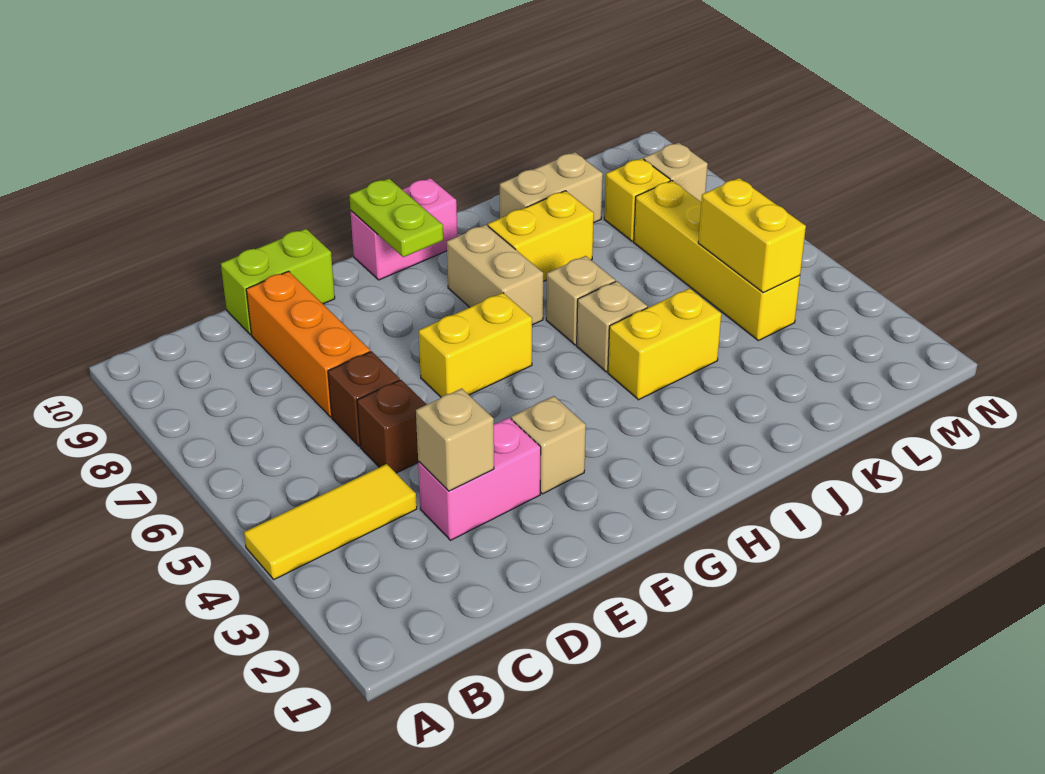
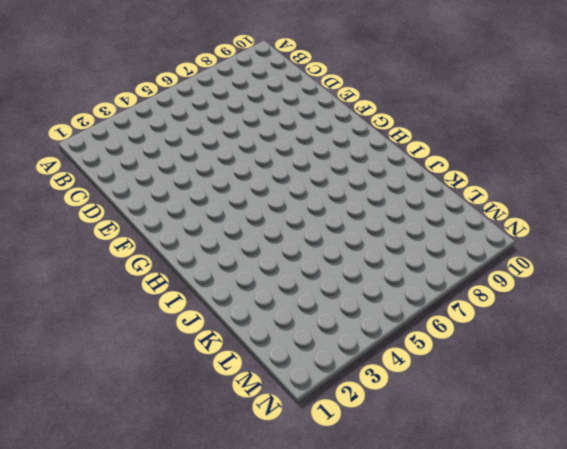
none -> yellow 1x3 tile [244,464,417,579]
none -> pink 1x2 brick [418,418,541,540]
none -> brown 1x1 brick [357,380,427,473]

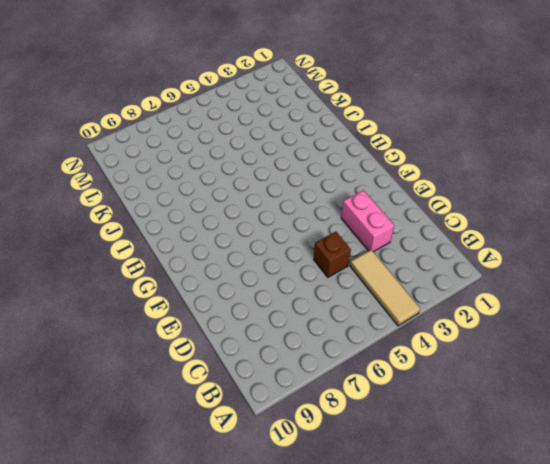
tan 1x3 tile [350,250,420,326] -> yellow 1x3 tile [244,464,417,579]
none -> brown 1x1 brick [328,351,400,446]
none -> orange 1x3 brick [246,271,370,417]
none -> lime 1x2 brick [221,229,335,335]

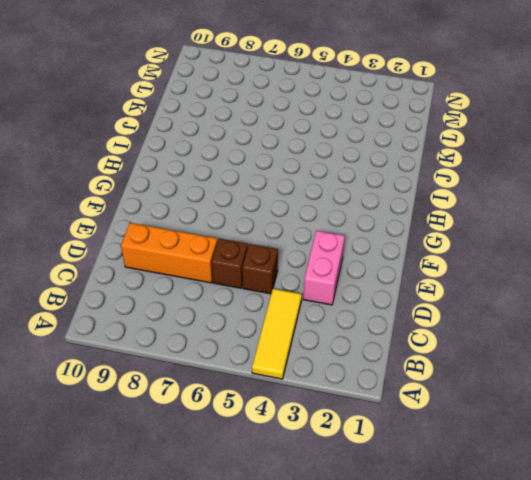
none -> lime 1x2 brick [221,229,335,335]
none -> tan 1x1 brick [511,396,586,494]
none -> yellow 1x2 brick [419,293,532,397]

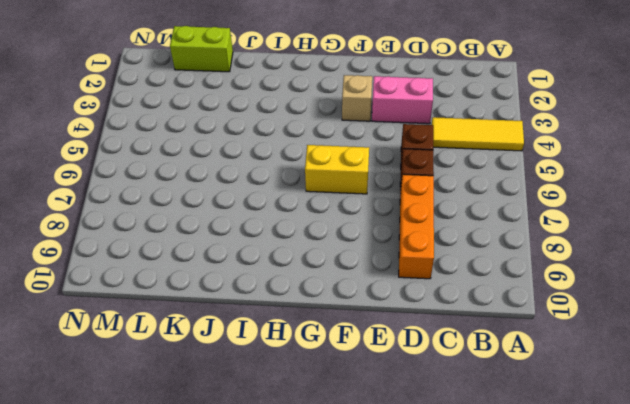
lime 1x2 brick [170,26,233,72] -> lime 1x2 brick moved to [221,229,335,335]
none -> pink 1x2 brick [351,178,457,280]
none -> tan 1x2 brick [447,225,543,325]
none -> yellow 1x2 brick [608,288,721,400]

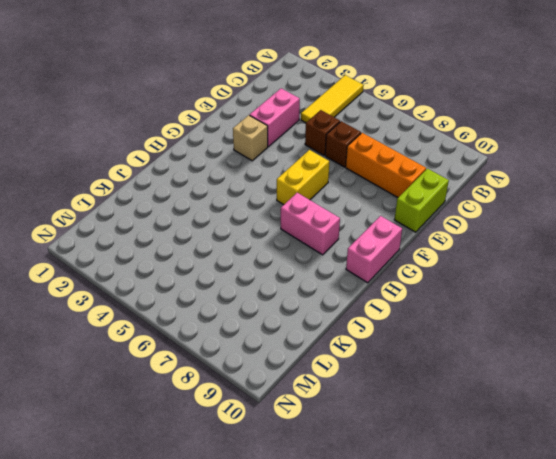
pink 1x2 brick [281,193,340,255] -> tan 1x2 brick [447,225,543,325]
none -> yellow 1x2 brick [608,288,721,400]
none -> tan 1x1 brick [577,281,647,372]
none -> tan 1x1 brick [546,256,615,345]

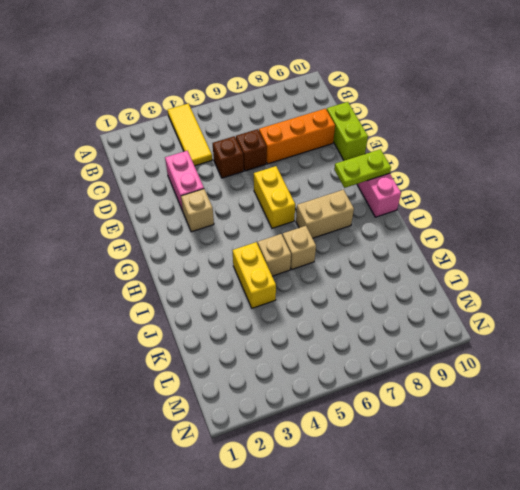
none -> yellow 1x2 brick [488,191,594,281]
none -> tan 1x2 brick [500,152,603,223]
none -> yellow 1x4 brick [634,181,800,341]

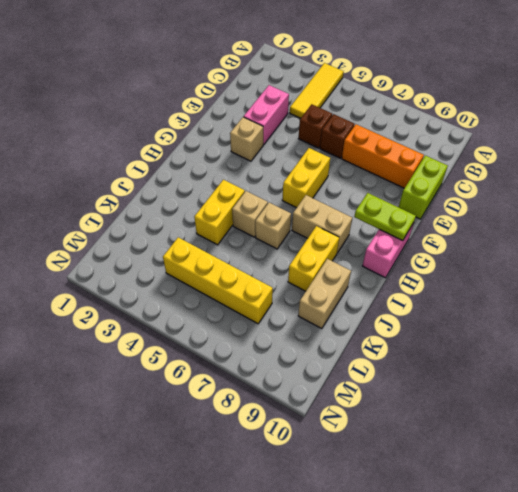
none -> yellow 1x1 brick [604,158,670,241]
none -> tan 1x1 brick [644,143,708,202]
none -> tan 1x1 brick [416,388,494,491]

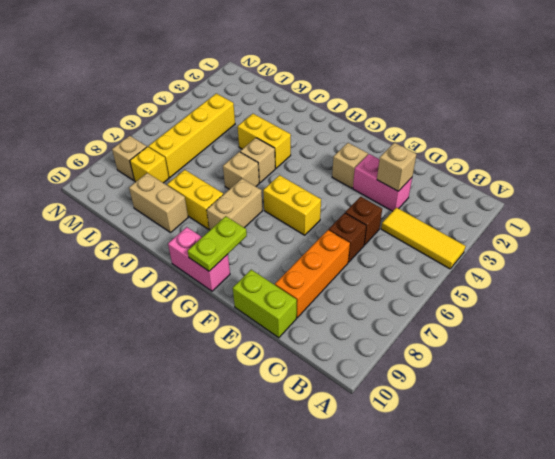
none -> yellow 1x2 brick [698,178,806,293]

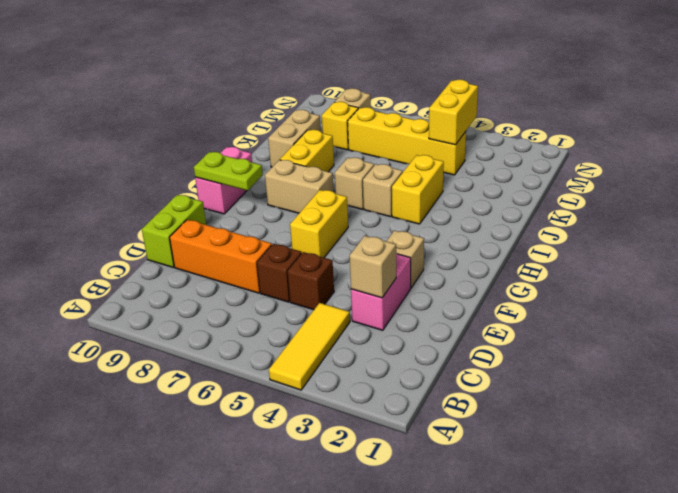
yellow 1x2 brick [429,80,478,145] -> yellow 1x2 brick turned to [698,178,806,293]

